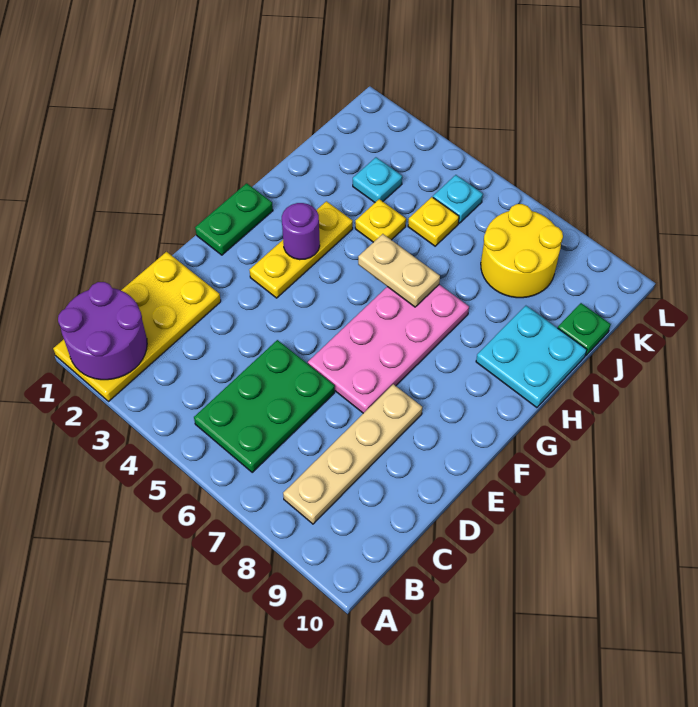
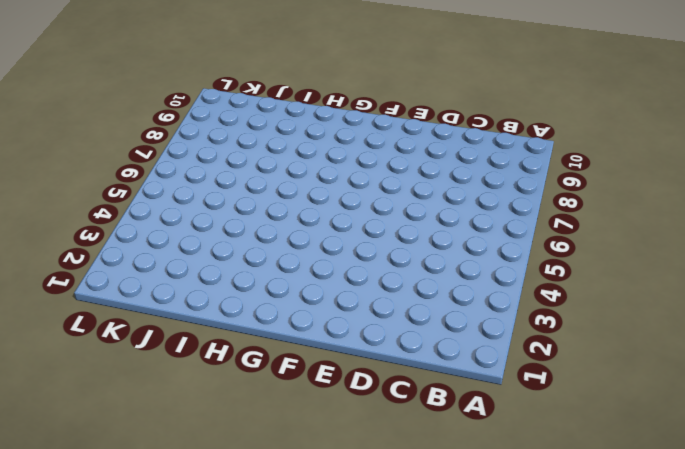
none -> yellow 2x4 plate [53,252,221,401]
none -> green 2x3 plate [194,340,335,472]
none -> tan 1x4 plate [283,384,422,524]

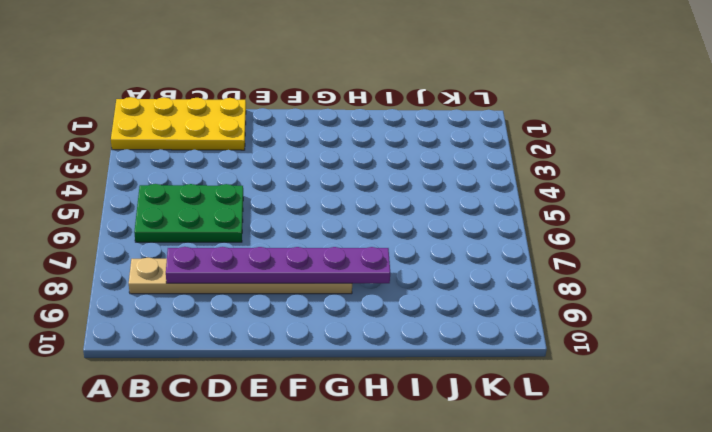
tan 1x6 plate [129,257,352,294] -> tan 1x4 plate [283,384,422,524]
purple 1x6 plate [166,247,390,283] -> none
none -> pink 2x4 plate [308,285,469,413]
none -> green 1x2 plate [195,183,273,255]
none -> yellow 1x3 plate [249,201,353,298]

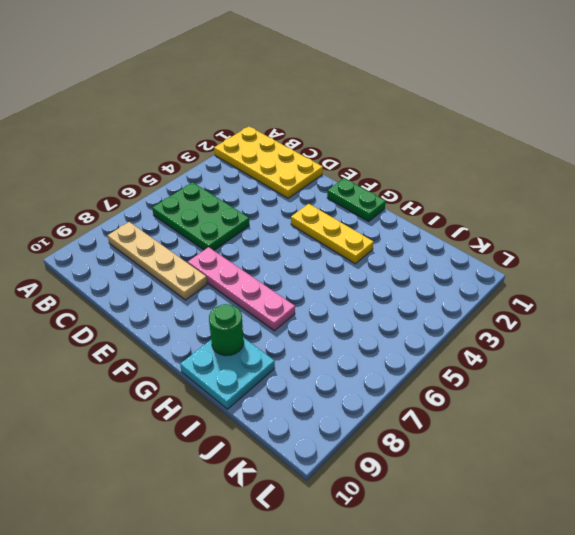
pink 1x4 plate [188,247,295,331] -> pink 2x4 plate [308,285,469,413]
green 1x1 round brick [209,304,244,356] -> none
none -> yellow 1x1 plate [355,199,406,242]
none -> cyan 1x1 plate [353,157,402,202]
none -> yellow 1x1 plate [408,197,459,246]

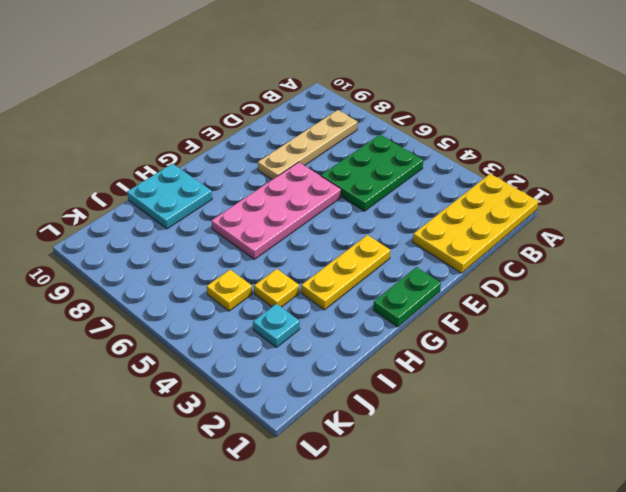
none -> yellow 2x2 round brick [481,204,563,298]
none -> green 1x1 plate [558,303,611,356]
none -> cyan 1x1 plate [433,175,483,223]

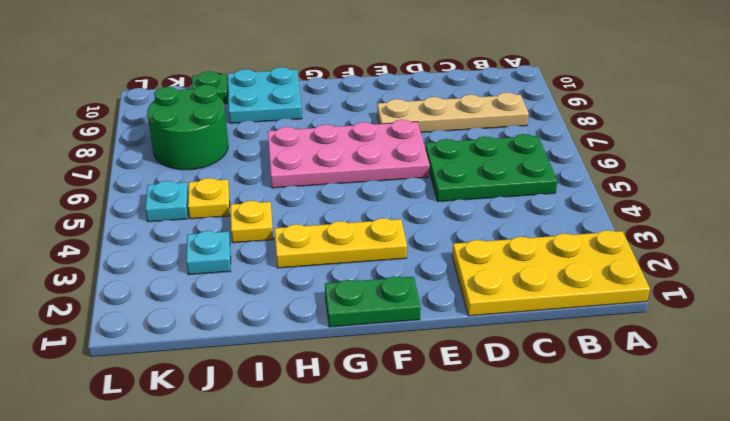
green 2x2 round brick [147,85,228,170] -> yellow 2x2 round brick [481,204,563,298]
none -> purple 2x2 round brick [58,282,147,380]
none -> purple 1x1 round brick [282,203,320,260]
none -> tan 1x2 plate [358,234,440,307]

